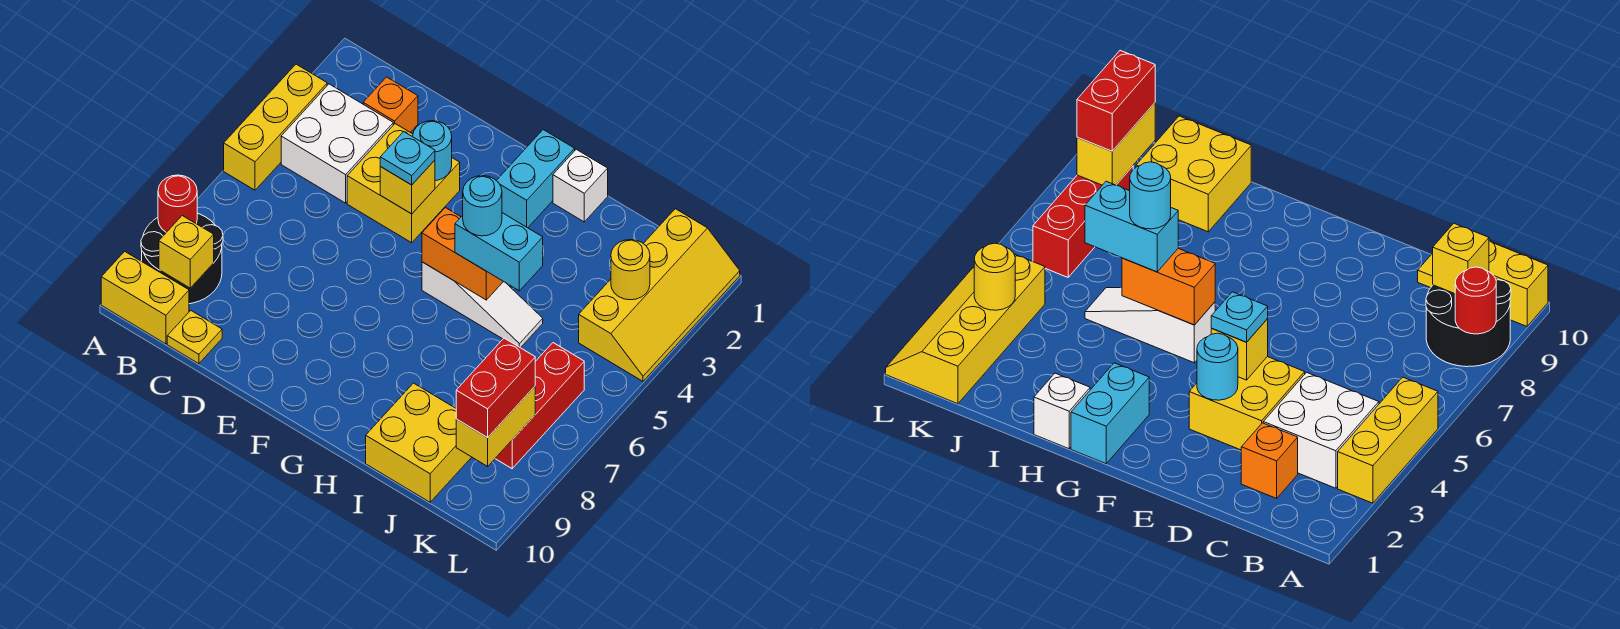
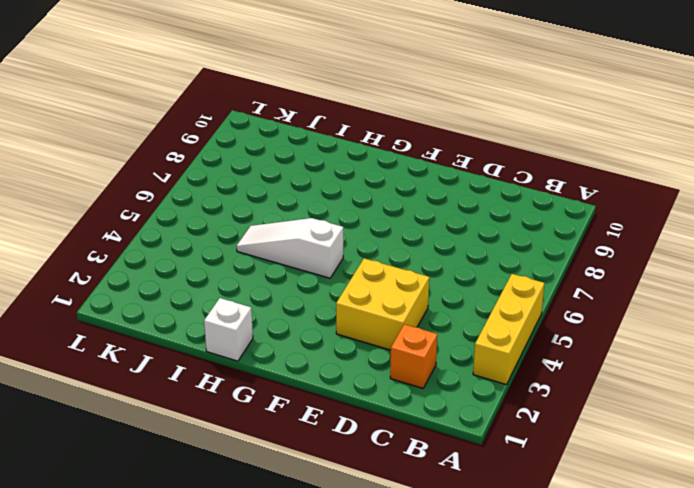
none -> black 2x2 round brick [141,213,223,304]
none -> yellow 1x2 brick [101,251,189,344]
none -> white 2x2 brick [281,84,393,203]

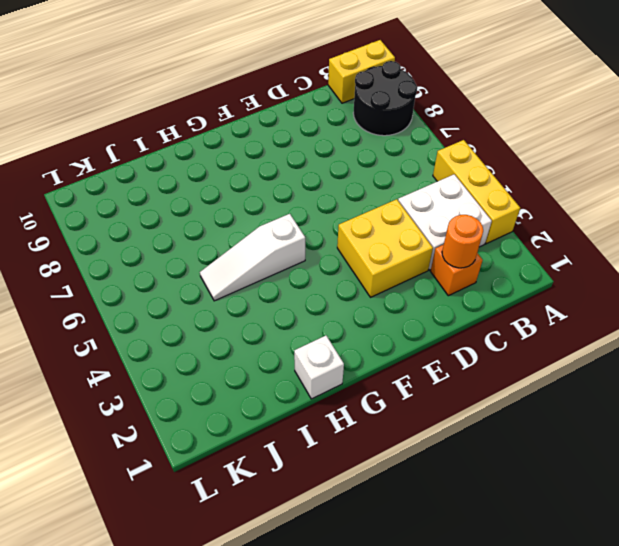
orange 1x1 round brick [442,215,483,268] -> none
none -> yellow 1x1 plate [167,310,222,364]
none -> cyan 1x2 brick [496,130,575,228]
none -> yellow 2x2 brick [366,383,471,502]

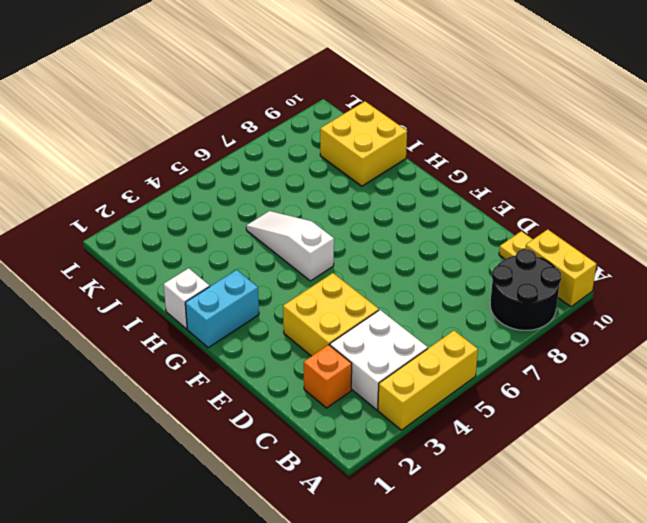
none -> yellow 2x4 slope [579,209,740,381]
none -> red 1x3 brick [495,343,584,468]
none -> red 1x1 round brick [158,175,197,232]

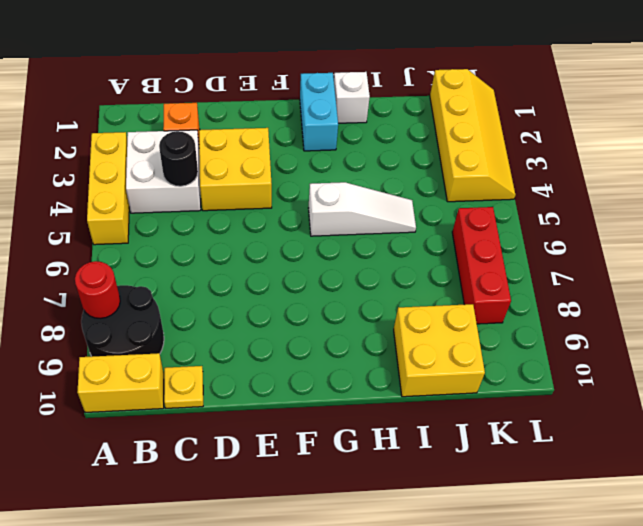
black 1x1 round brick [159,131,198,186] -> none
none -> yellow 1x1 brick [159,216,214,288]
none -> cyan 1x1 round brick [413,121,452,181]
none -> yellow 1x1 brick [380,160,435,214]

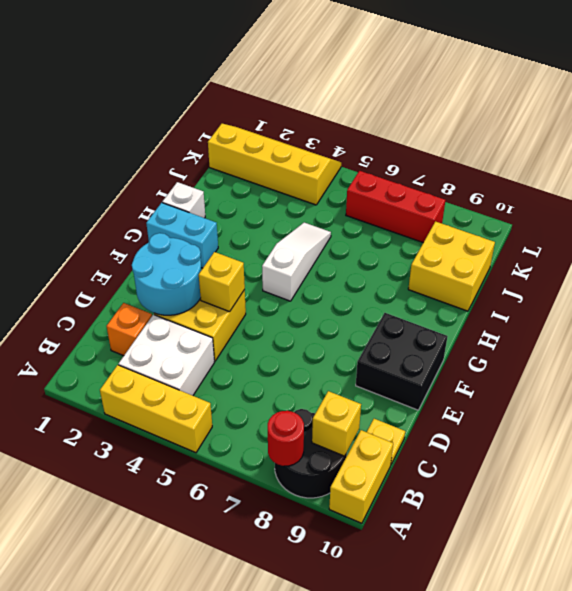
cyan 2x2 round brick [132,233,201,315] -> cyan 1x1 round brick [413,121,452,181]
black 2x2 brick [356,313,447,410] -> none
none -> orange 1x2 brick [422,208,503,300]
none -> yellow 1x1 round brick [611,240,650,300]
none -> yellow 1x2 brick [456,387,535,466]

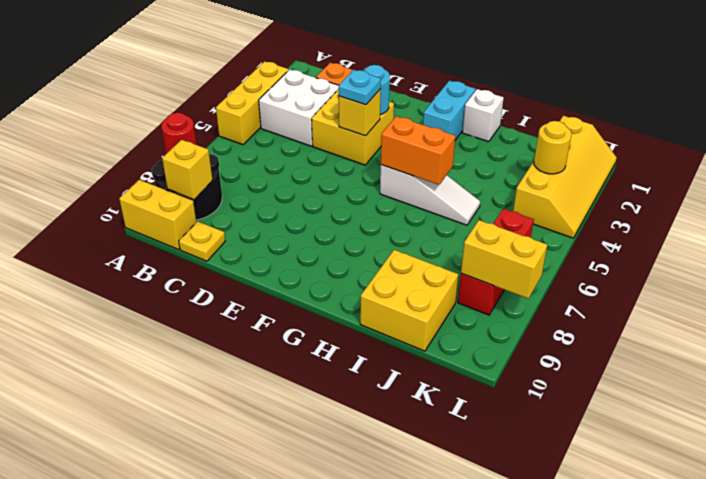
yellow 1x2 brick [461,220,548,299] -> yellow 1x2 brick turned to [456,387,535,466]
none -> cyan 1x2 brick [455,213,543,291]
none -> red 1x2 brick [456,338,535,438]
none -> cyan 1x1 round brick [463,176,502,236]

